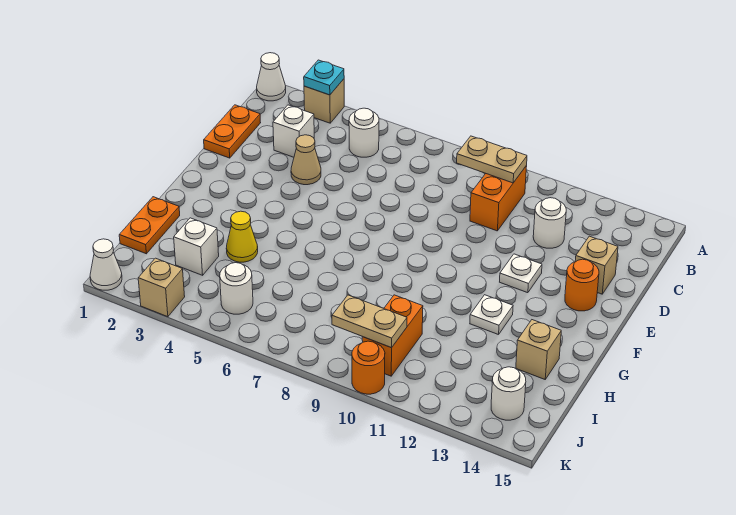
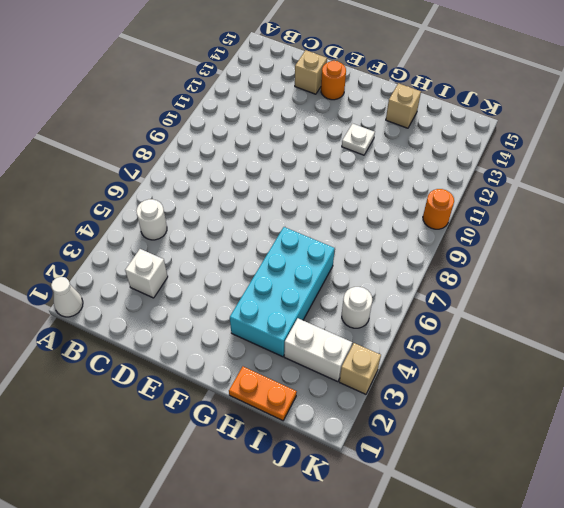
cyan 2x4 brick [230,227,335,357] -> yellow 1x1 cone [226,211,258,262]
white 1x2 brick [284,318,352,382] -> white 1x1 brick [174,218,219,275]
none -> tan 1x1 brick [304,79,344,123]
none -> orange 1x2 brick [470,166,527,231]
none -> orange 1x2 plate [204,105,261,158]

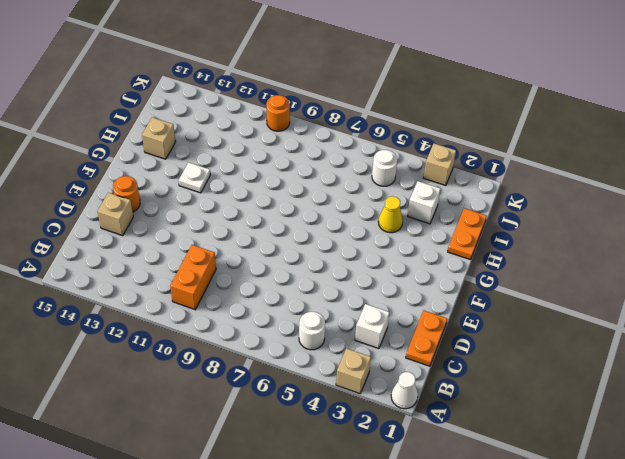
none -> white 1x1 round brick [533,198,566,248]
none -> tan 1x1 cone [291,135,321,185]
none -> white 1x1 plate [500,254,542,293]

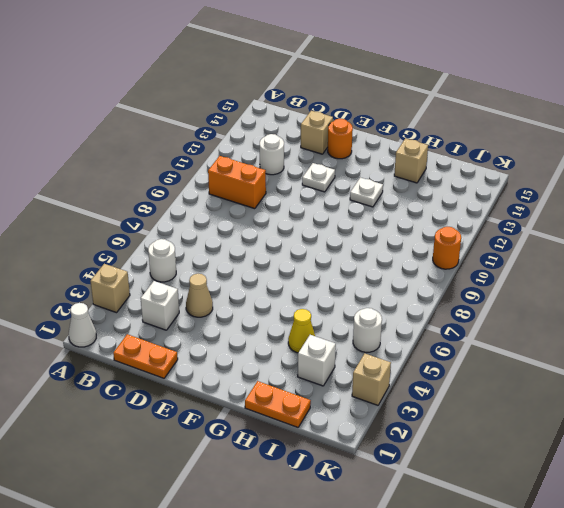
none -> orange 1x2 brick [362,295,423,376]
none -> white 1x1 round brick [491,367,526,420]
none -> white 1x1 cone [90,239,122,290]

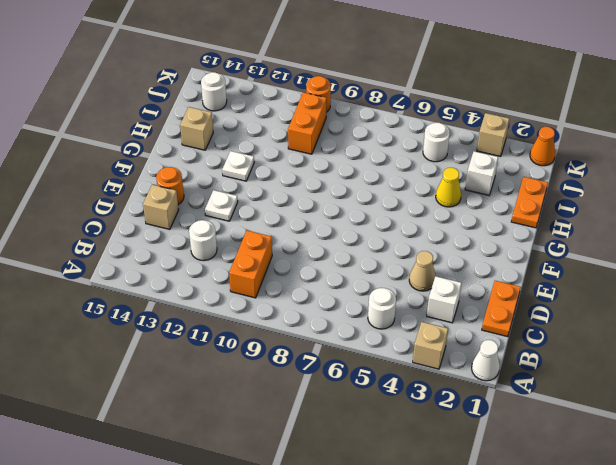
orange 1x1 cone [530,127,555,166] -> white 1x1 cone [90,239,122,290]
none -> cyan 1x1 plate [304,60,344,95]
none -> tan 1x2 plate [457,136,527,183]
none -> tan 1x2 plate [332,295,407,348]

